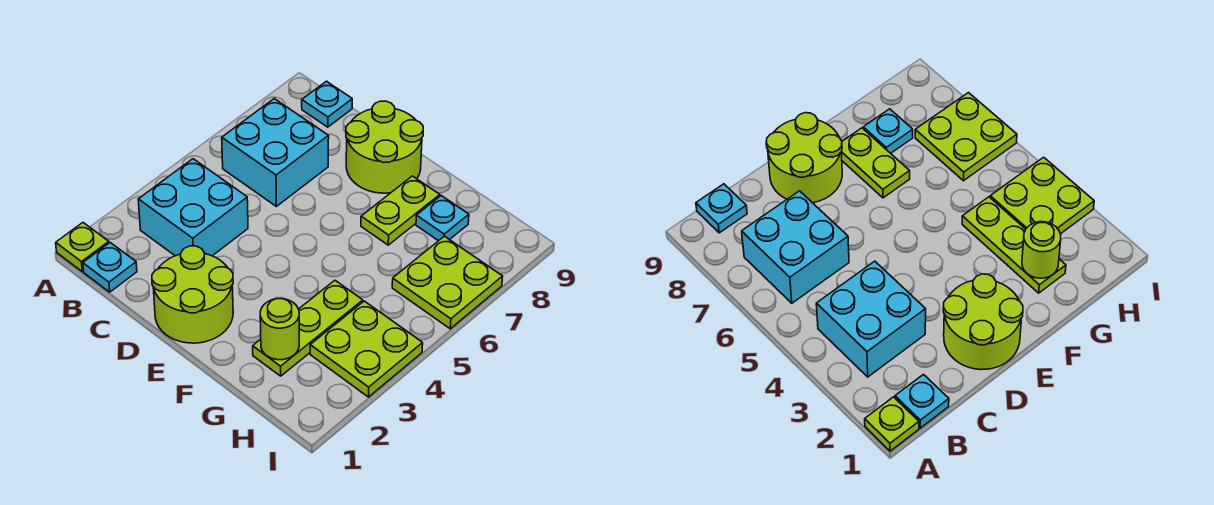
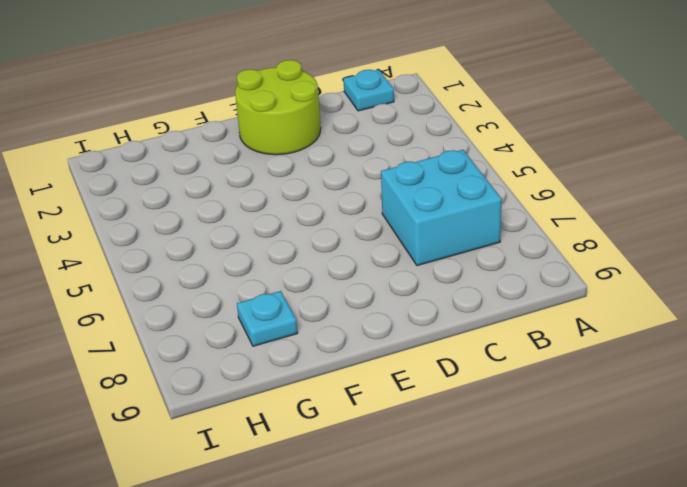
none -> lime 1x1 plate [56,223,109,272]
none -> cyan 2x2 brick [138,159,248,256]
none -> cyan 1x1 plate [302,81,352,127]

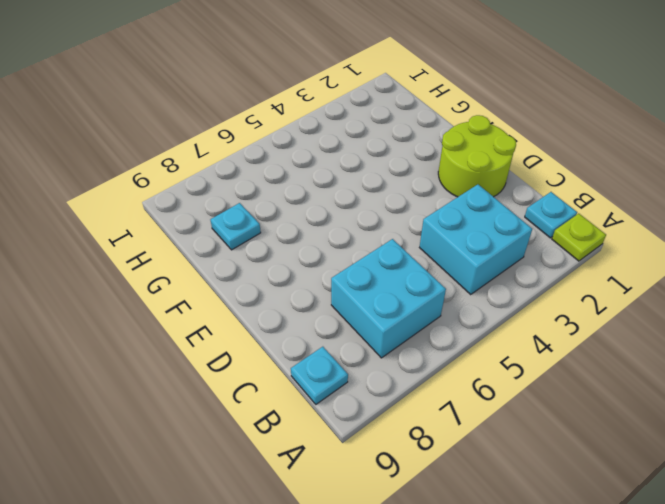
none -> lime 2x2 round brick [346,101,423,193]
none -> lime 1x2 plate [361,176,440,245]
none -> lime 1x3 plate [253,280,363,376]

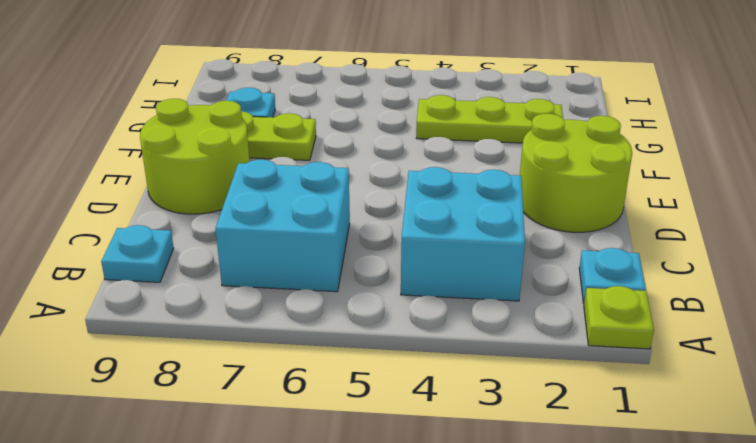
none -> lime 2x2 plate [310,301,423,397]
none -> lime 2x2 plate [392,236,503,329]
none -> lime 1x1 round brick [260,299,299,360]

